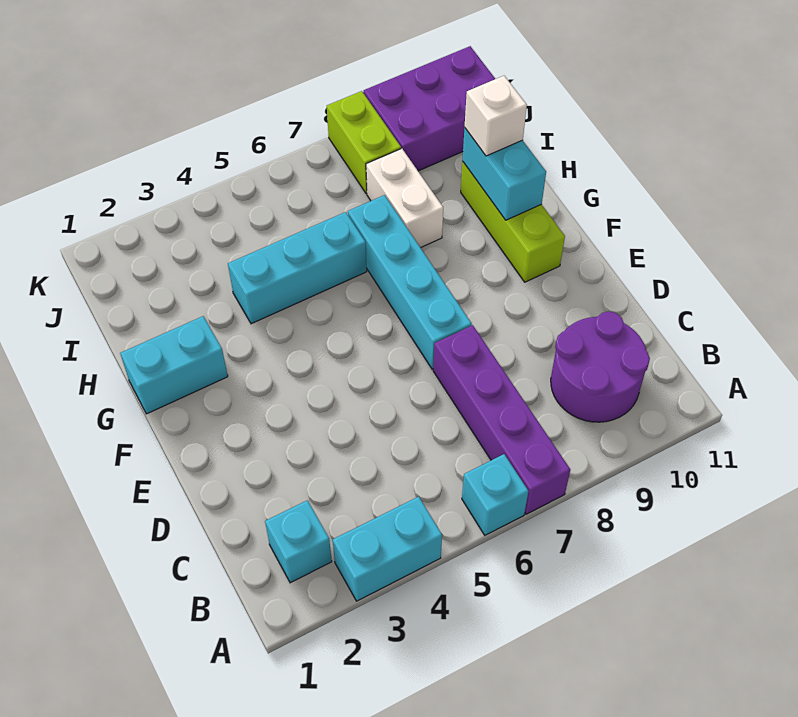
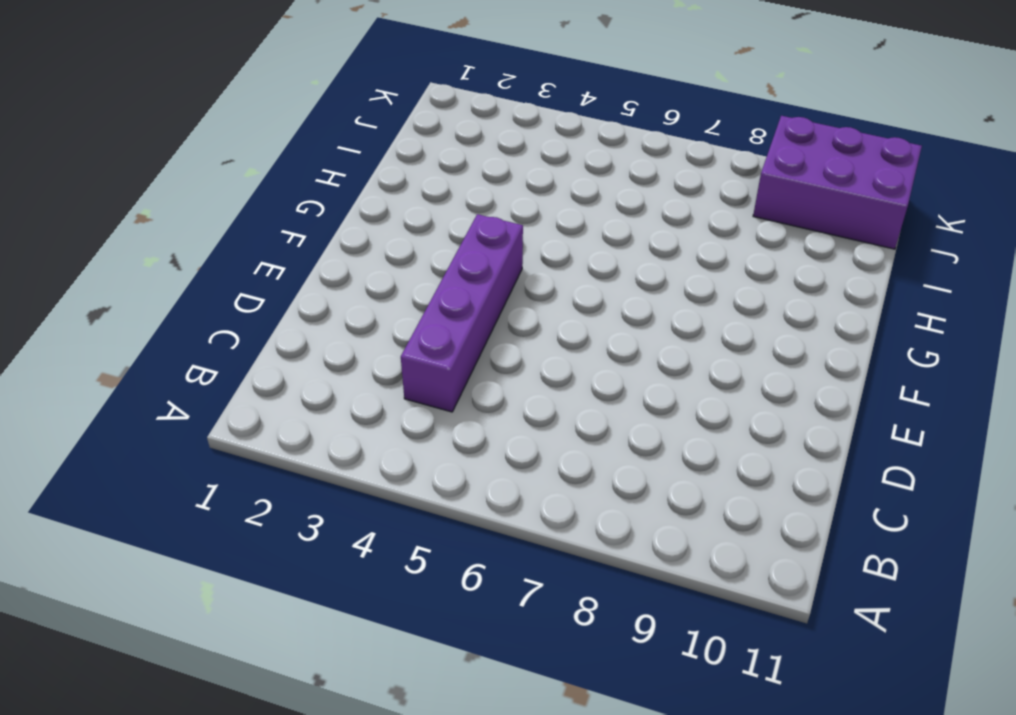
purple 1x4 brick [401,214,523,412] -> purple 1x4 brick moved to [433,325,570,514]
none -> cyan 1x2 brick [333,497,442,601]
none -> cyan 1x1 brick [462,454,528,535]
none -> cyan 1x1 brick [265,500,332,583]

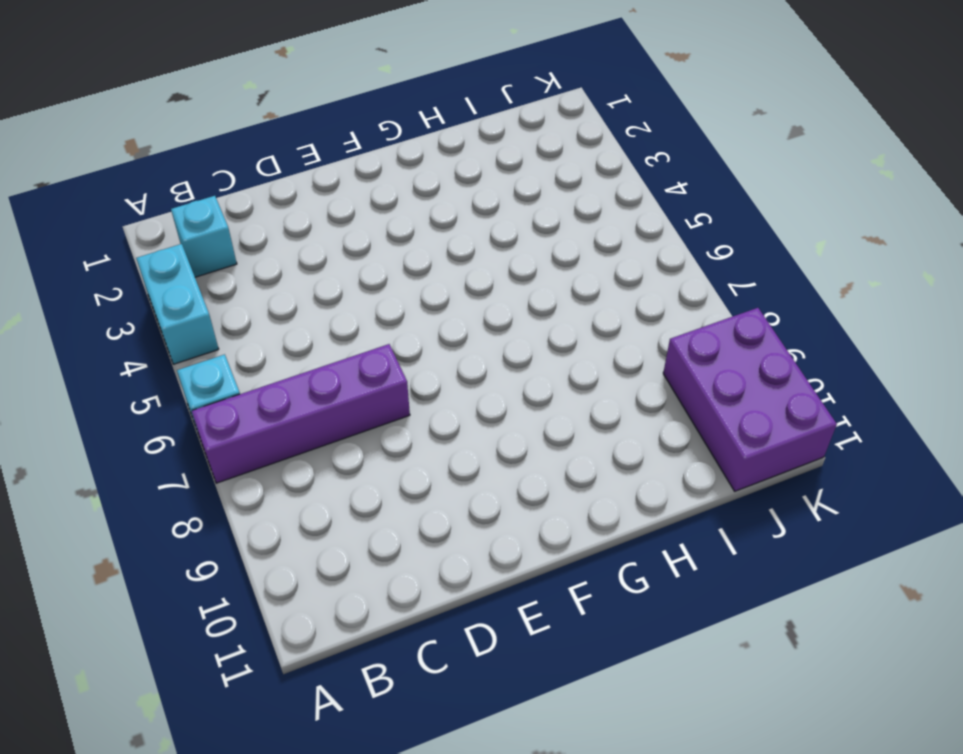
none -> purple 2x2 round brick [551,311,650,422]
none -> cyan 1x4 brick [348,195,472,369]
none -> lime 1x3 brick [461,161,565,282]

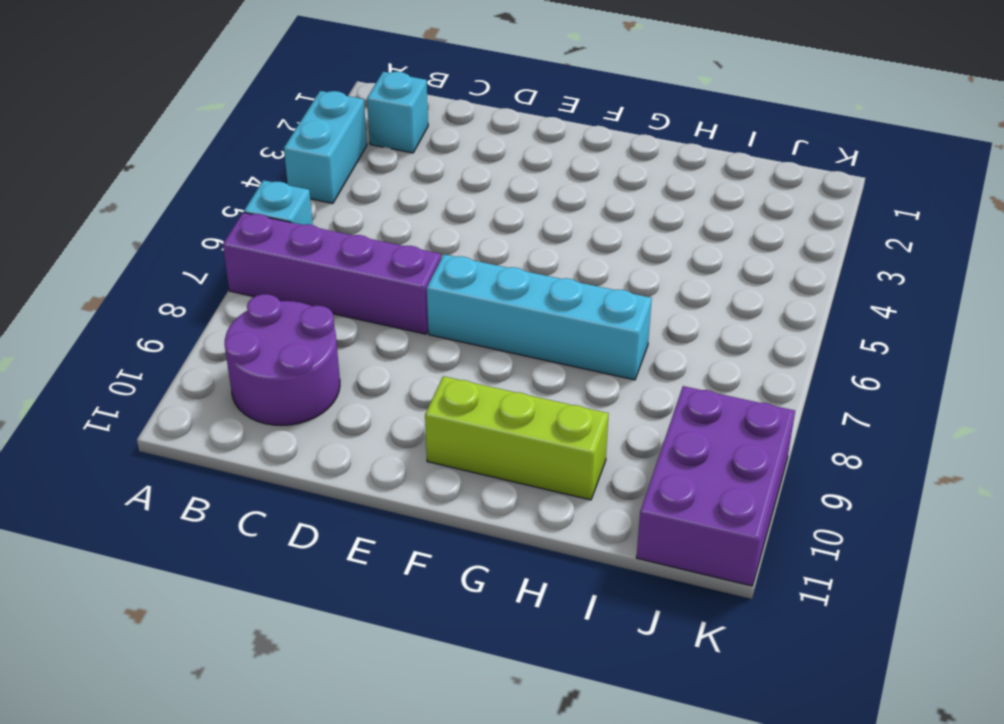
none -> cyan 1x2 brick [120,316,228,414]
none -> cyan 1x3 brick [228,212,367,324]
none -> white 1x2 brick [366,149,443,248]

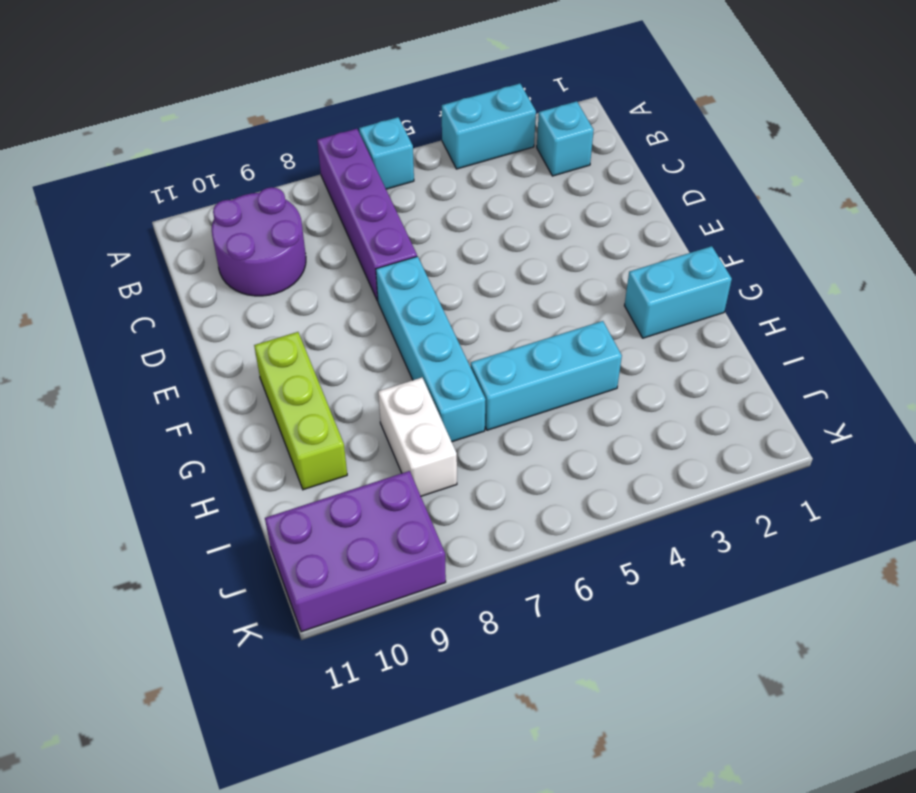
none -> lime 1x2 brick [327,91,401,194]
none -> cyan 1x2 brick [463,128,546,220]
none -> white 1x1 brick [465,76,527,156]

